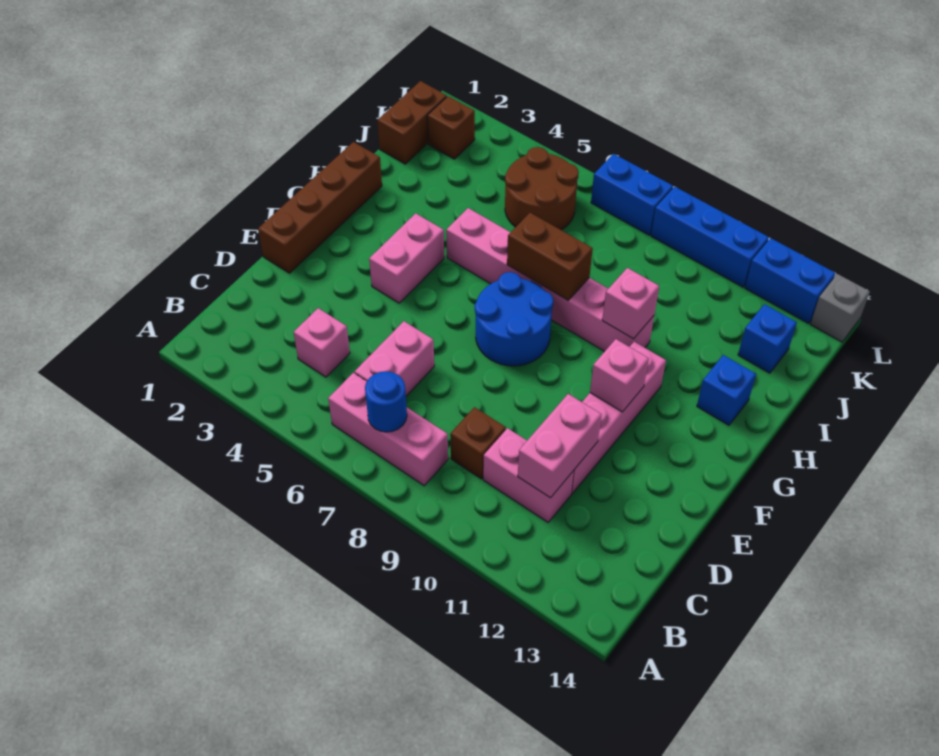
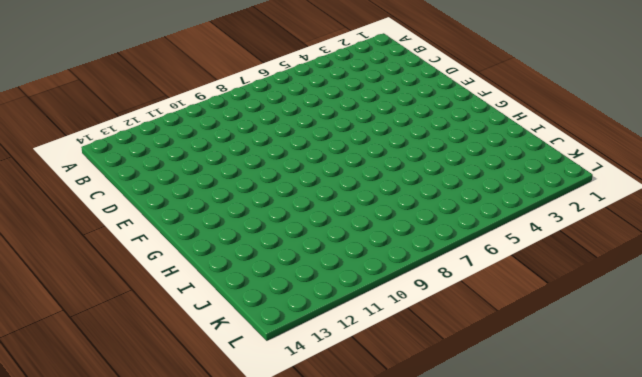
none -> pink 1x3 brick [328,373,448,486]
none -> pink 1x1 brick [294,308,350,377]
none -> pink 1x2 brick [355,321,434,396]

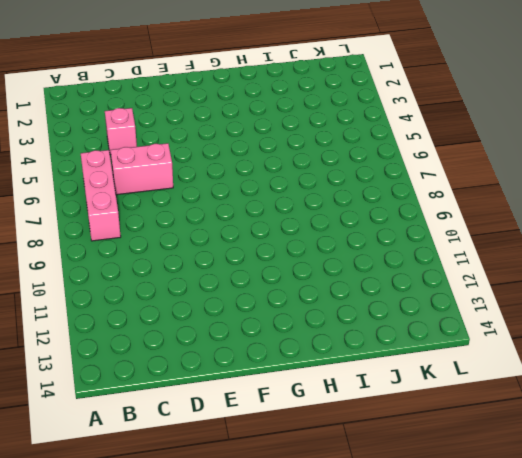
none -> brown 1x1 brick [450,407,506,479]
none -> pink 1x2 brick [483,428,574,522]
none -> pink 1x4 brick [571,342,666,494]

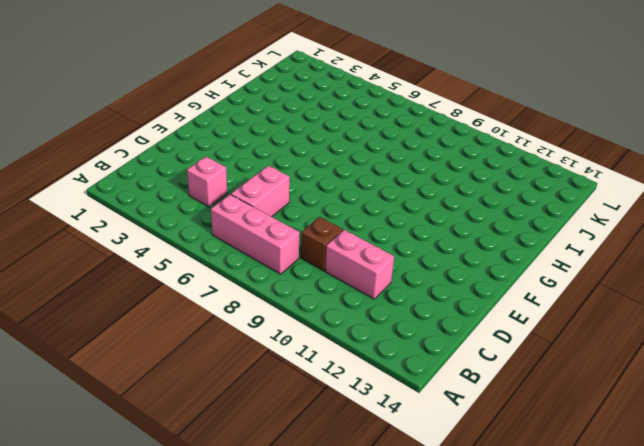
none -> pink 1x4 brick [571,342,666,494]
none -> brown 1x4 brick [258,142,382,273]
none -> pink 1x2 brick [369,213,444,303]

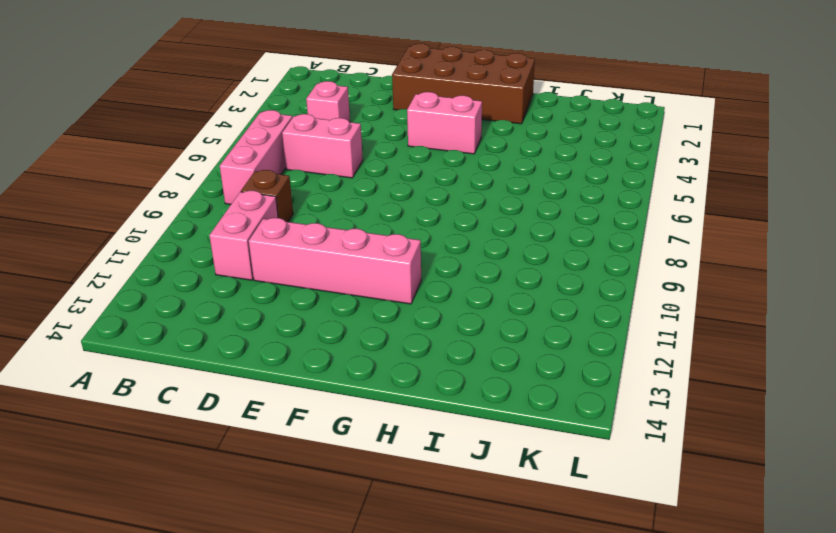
brown 2x4 brick [392,44,535,124] -> brown 1x4 brick [258,142,382,273]
none -> blue 2x2 round brick [475,272,553,366]
none -> pink 1x6 brick [446,208,654,352]
none -> blue 1x1 brick [697,355,756,425]

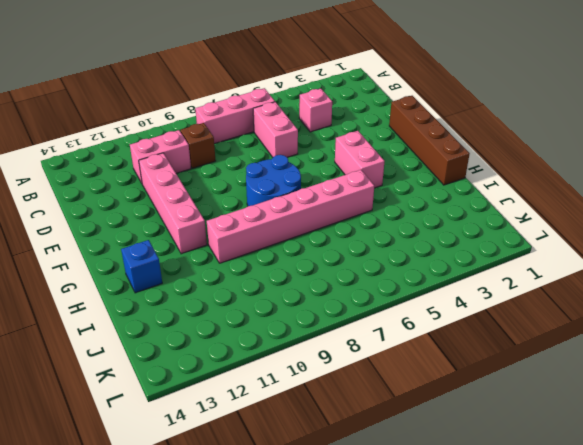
none -> brown 1x2 brick [377,81,447,164]
none -> brown 2x2 round brick [505,147,579,230]
none -> blue 1x1 brick [738,304,797,373]

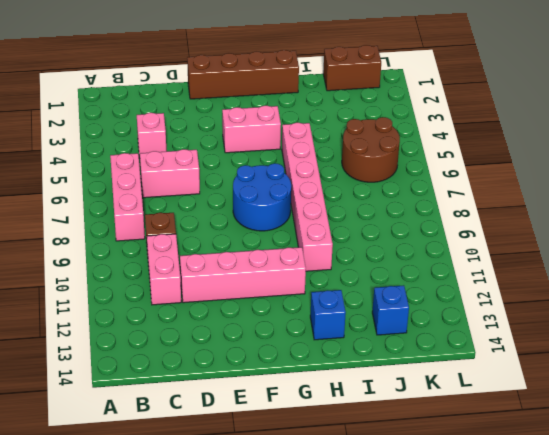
none -> brown 1x1 brick [427,96,475,159]
none -> blue 1x2 brick [591,154,673,235]
none -> blue 1x3 brick [651,187,769,287]

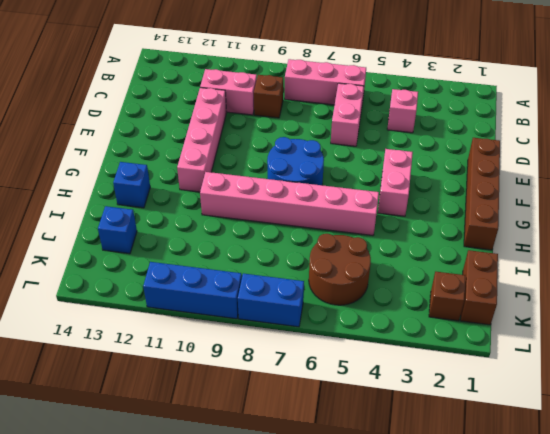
none -> blue 1x2 brick [745,238,835,323]
none -> grey 1x1 brick [810,274,870,342]
none -> blue 1x1 round brick [365,371,407,432]

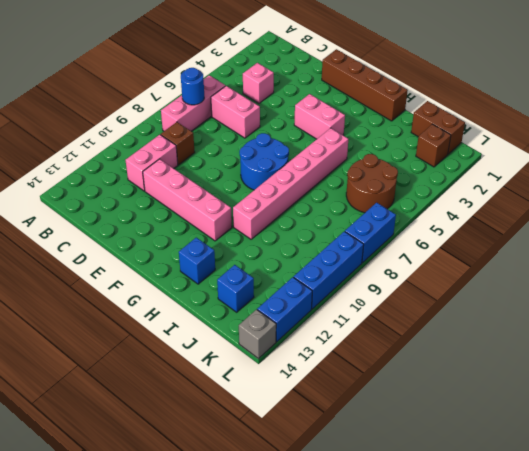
none -> pink 1x2 brick [518,394,602,498]
none -> pink 1x1 brick [590,339,649,412]
none -> brown 1x2 brick [507,213,593,300]

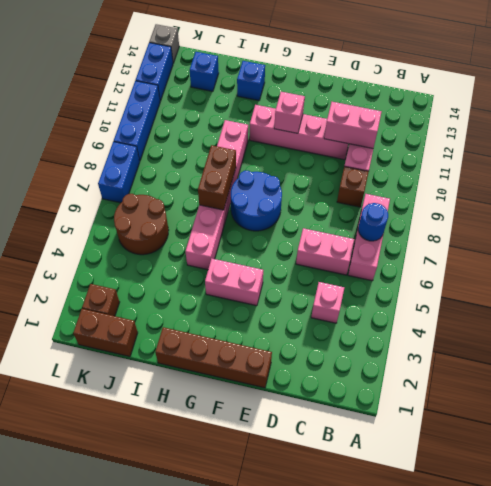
none -> pink 1x1 brick [602,268,659,339]

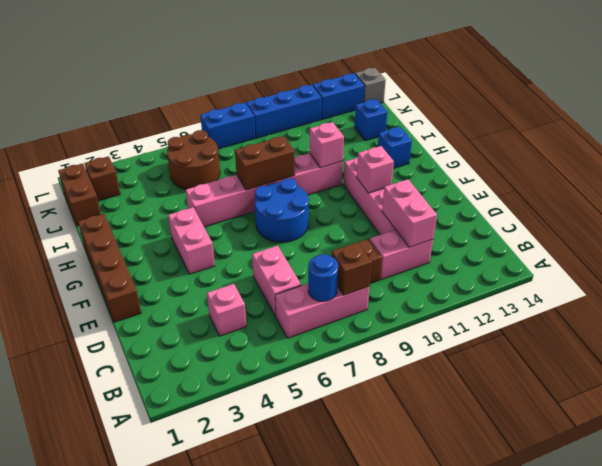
brown 1x1 brick [331,242,372,295] -> none

